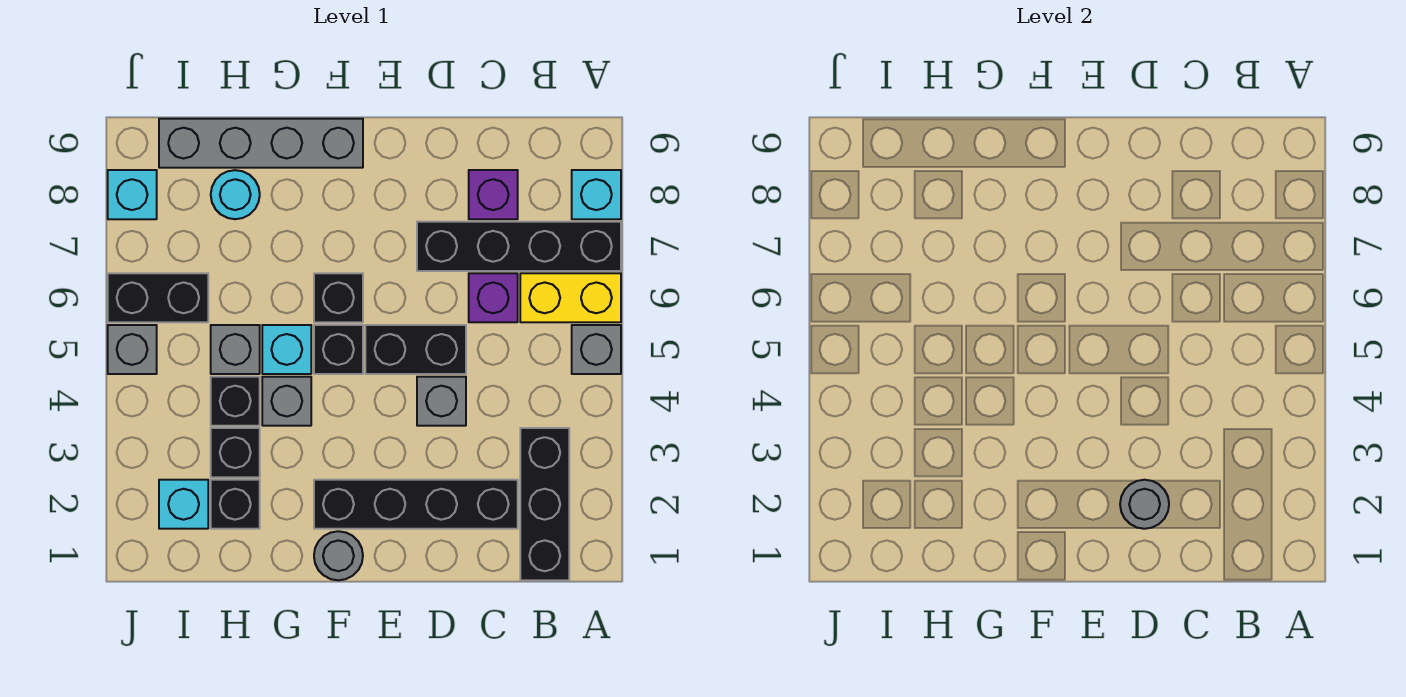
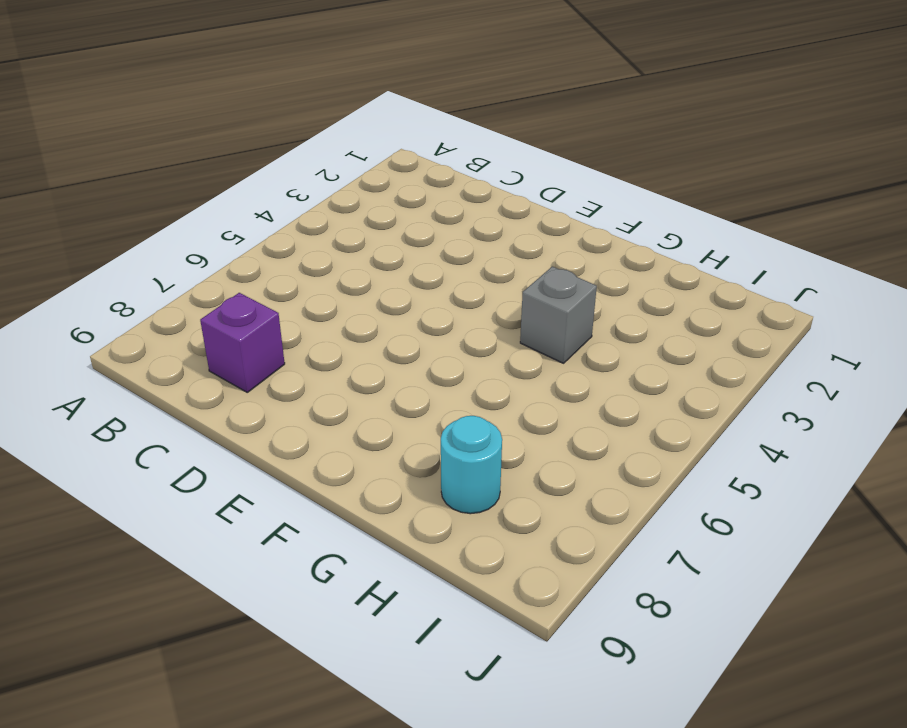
none -> grey 1x1 brick [572,325,621,374]
none -> yellow 1x2 brick [520,273,621,322]
none -> black 1x4 brick [417,222,621,271]

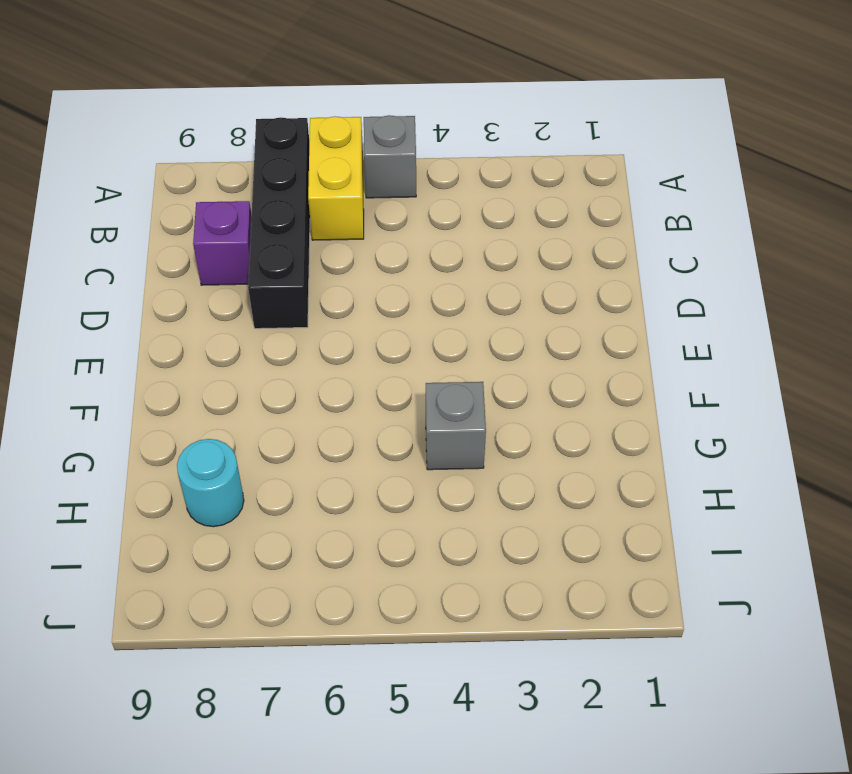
none -> cyan 1x1 brick [572,170,621,219]
none -> black 1x3 brick [520,428,569,580]
none -> black 1x4 brick [314,480,518,529]

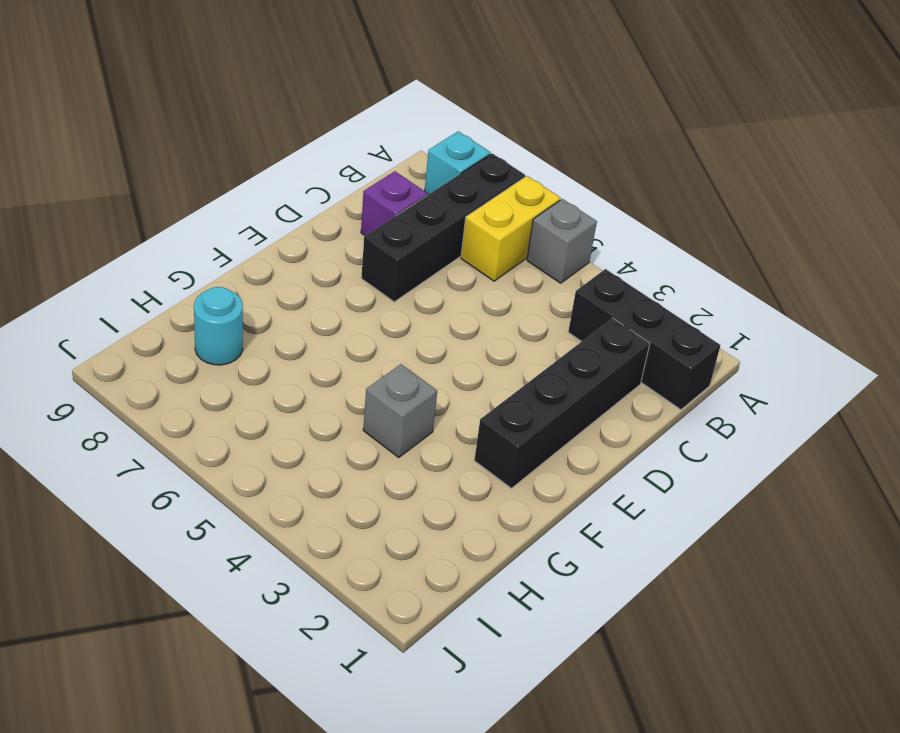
none -> purple 1x1 brick [469,273,518,322]
none -> grey 1x1 brick [417,377,466,426]
none -> black 1x2 brick [365,325,466,374]

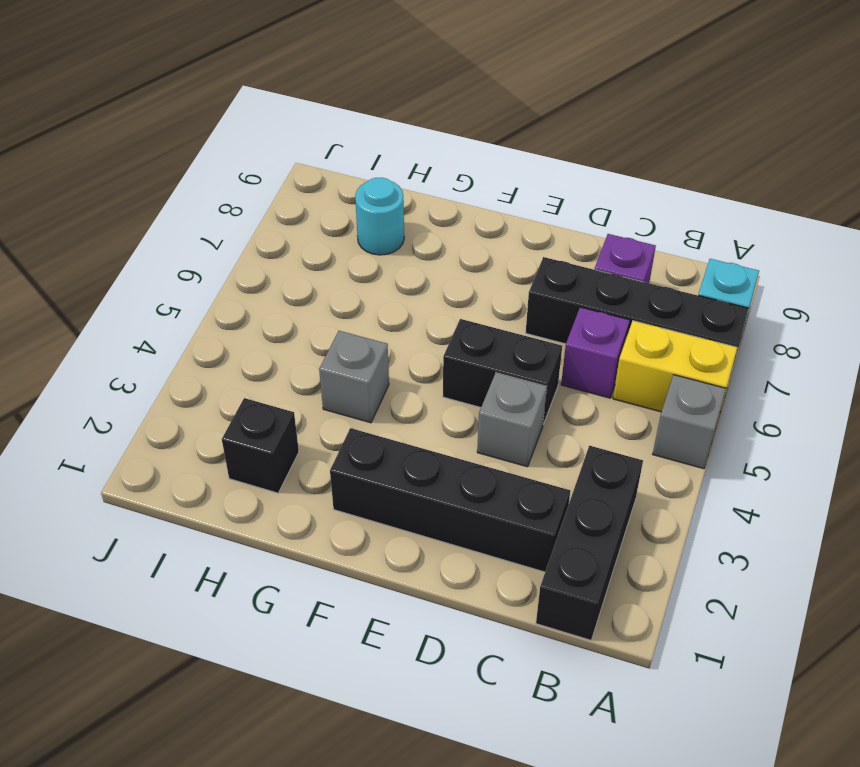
none -> grey 1x1 round brick [314,531,363,580]
none -> black 1x1 brick [314,325,363,374]
none -> black 1x1 brick [314,273,363,322]

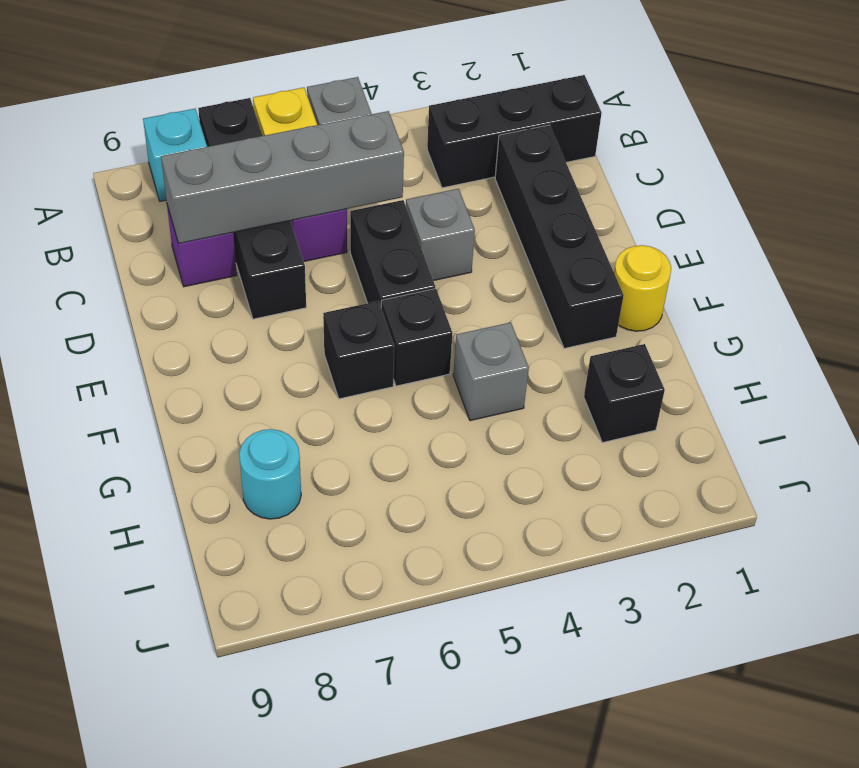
grey 1x4 brick [161,111,404,244] -> grey 1x4 brick turned to [159,119,363,168]
yellow 1x1 round brick [614,245,671,331] -> grey 1x1 round brick [314,531,363,580]
none -> cyan 1x1 brick [262,325,311,374]
none -> black 1x1 brick [211,428,260,477]
none -> black 1x1 brick [211,377,260,426]

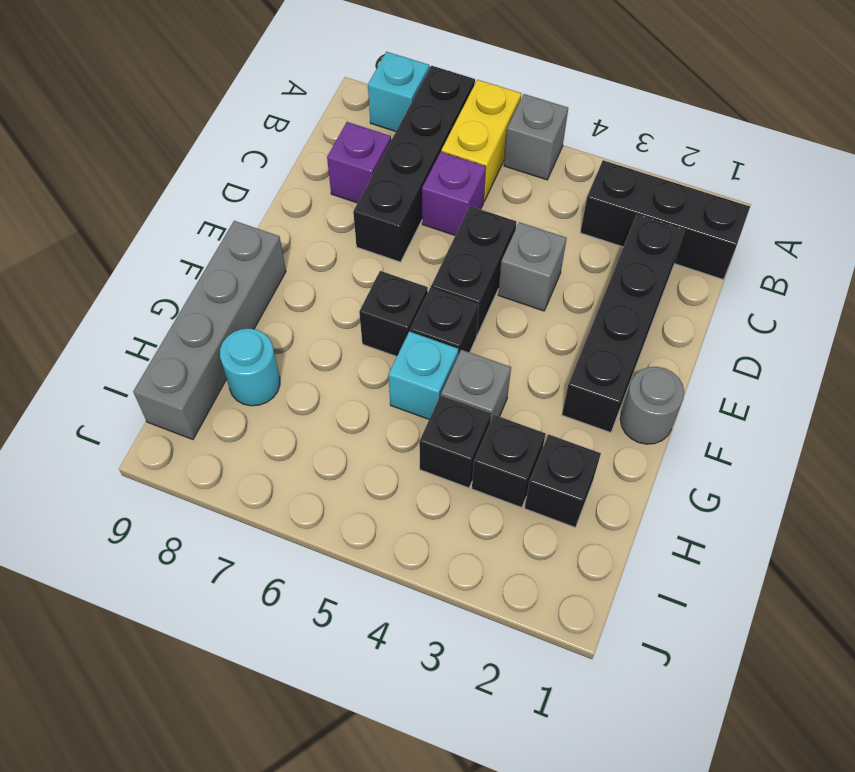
none -> grey 1x1 brick [211,325,260,374]
none -> cyan 1x1 brick [159,480,208,529]
none -> black 1x2 brick [108,273,208,322]

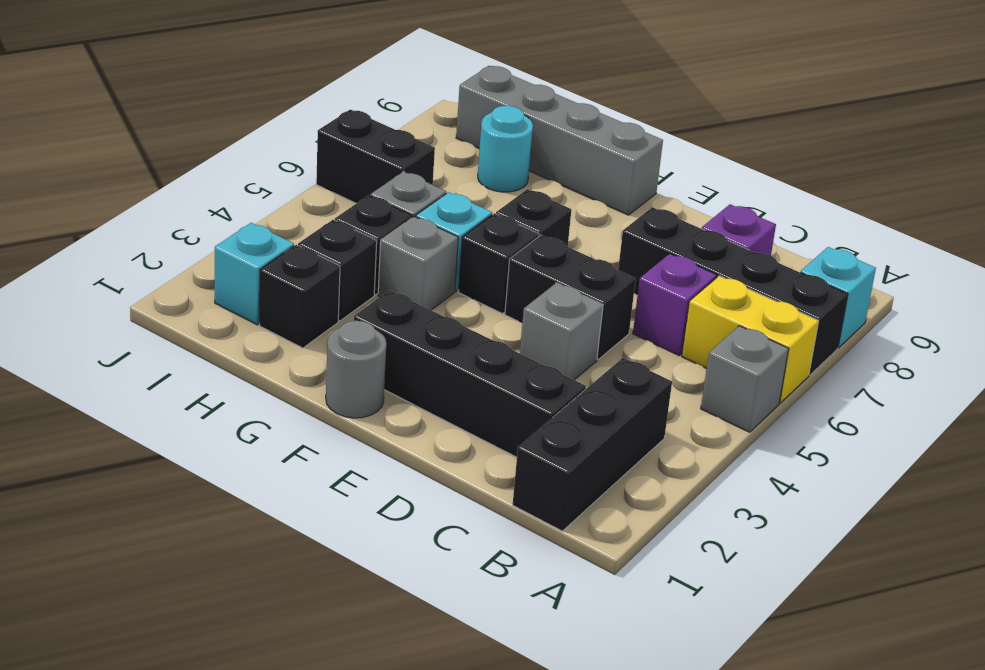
none -> grey 1x1 brick [108,325,157,374]
none -> cyan 1x1 brick [108,170,157,219]
none -> grey 1x1 round brick [1120,480,1169,529]

